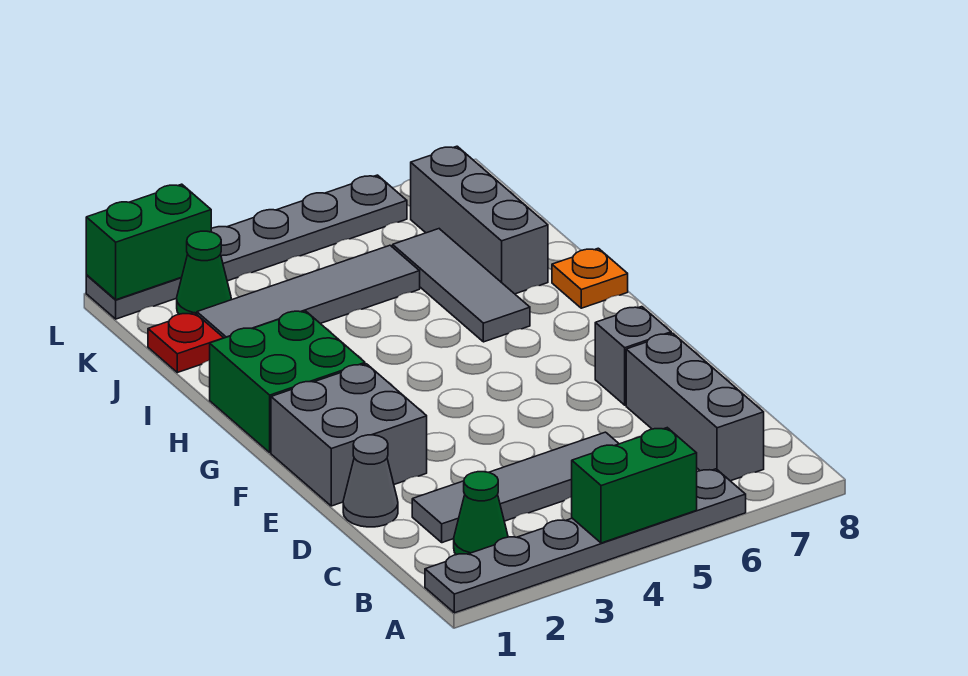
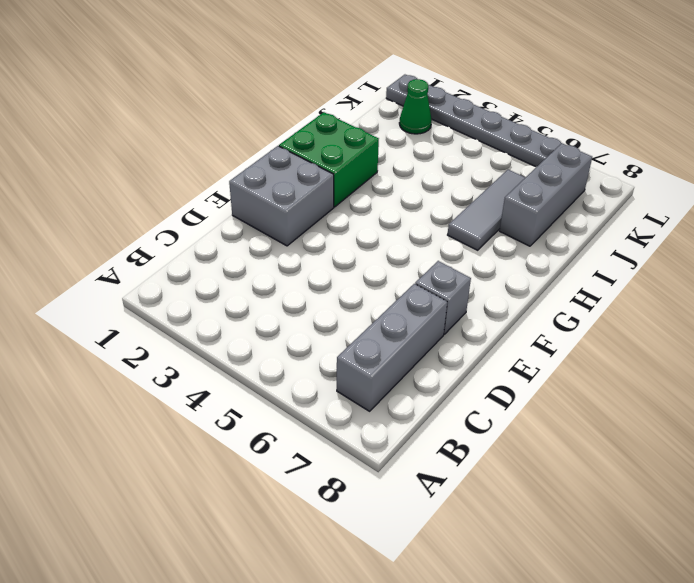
none -> grey 1x6 plate [425,469,746,613]
none -> green 1x1 cone [454,472,508,555]
none -> grey 1x4 tile [412,432,619,543]

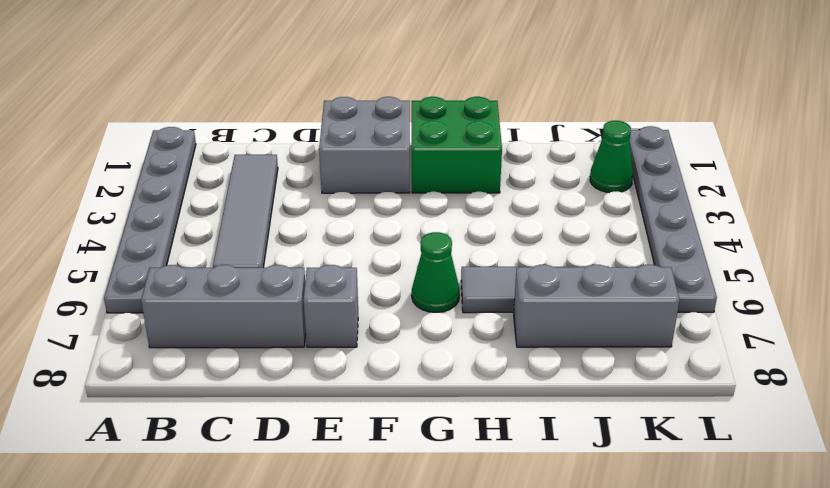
green 1x1 cone [412,232,460,313] -> green 1x1 cone moved to [454,472,508,555]
none -> grey 1x1 cone [343,435,398,527]
none -> orange 1x1 plate [552,248,628,308]
none -> red 1x1 plate [148,313,223,373]

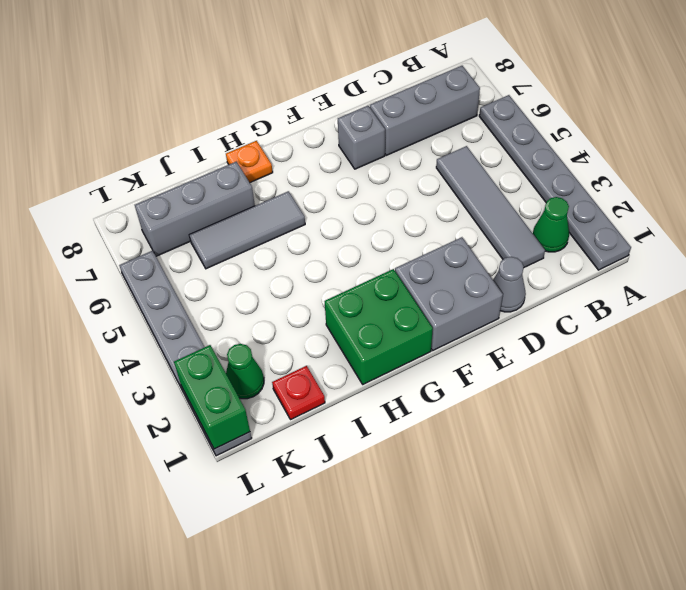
none -> grey 1x4 tile [197,245,420,338]
none -> green 1x2 brick [572,428,697,543]

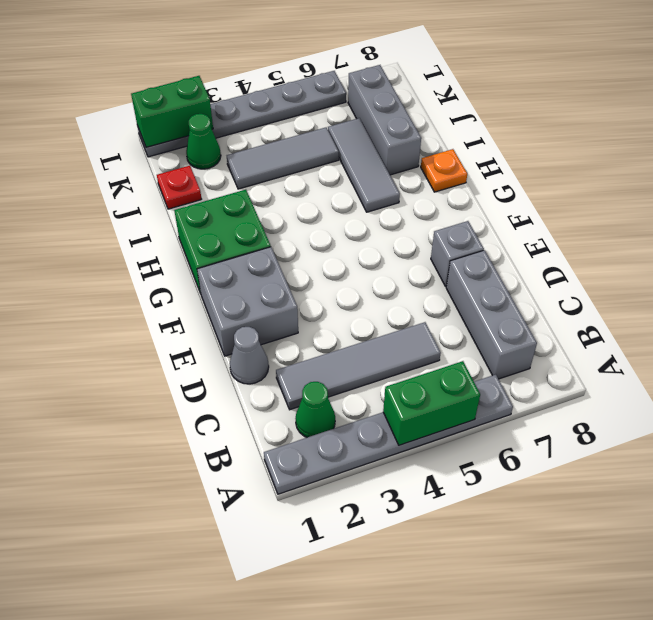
grey 1x3 tile [227,128,339,189] -> grey 1x4 tile [197,245,420,338]

